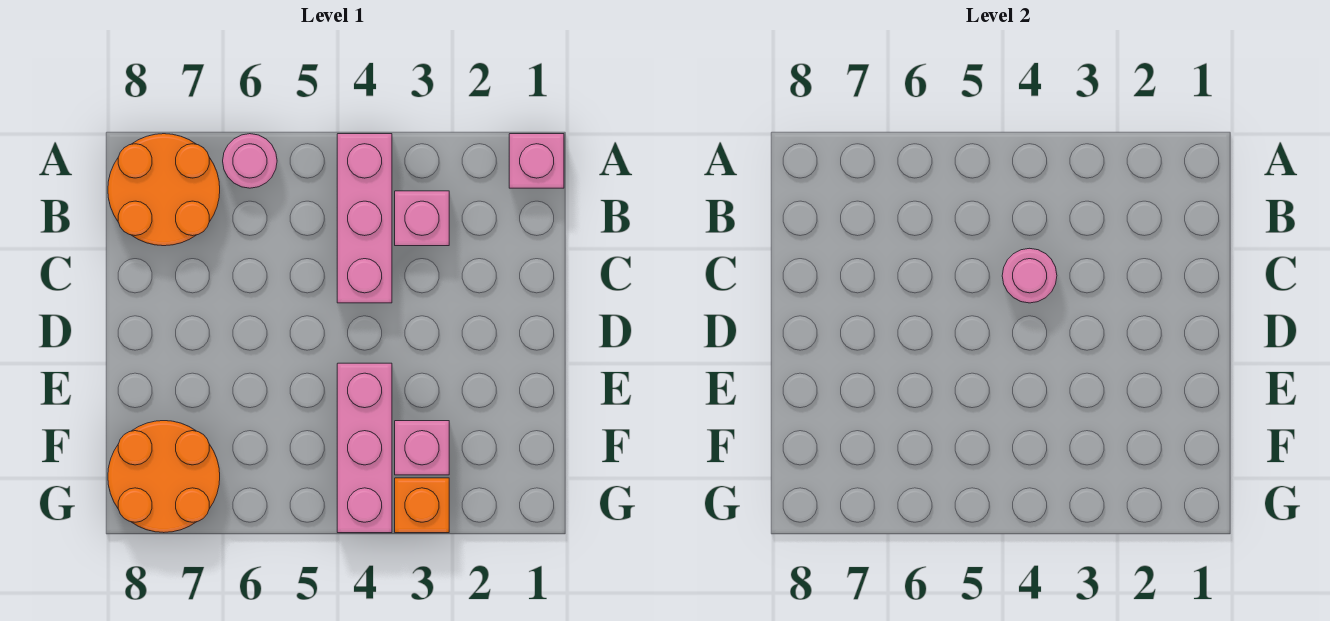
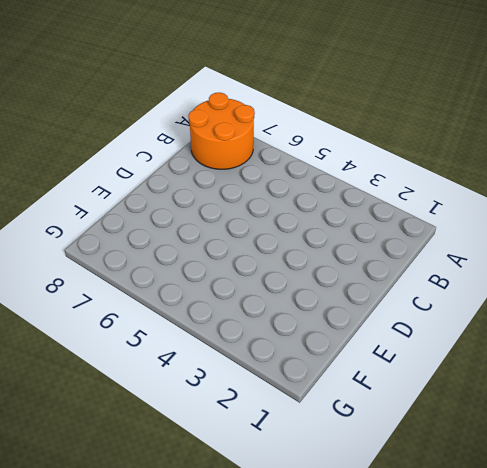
none -> pink 1x1 brick [509,134,564,188]
none -> pink 1x3 brick [337,134,392,303]

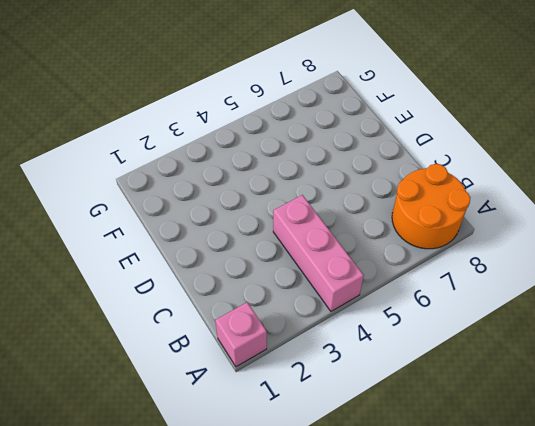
none -> pink 1x1 round brick [223,134,277,188]
none -> pink 1x1 brick [395,191,449,246]

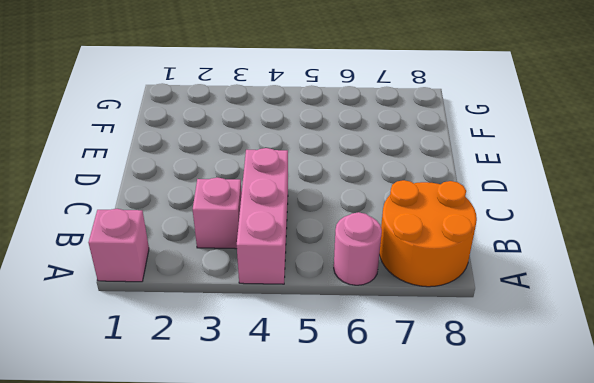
none -> pink 1x3 brick [337,363,392,533]
none -> pink 1x1 brick [395,421,449,475]

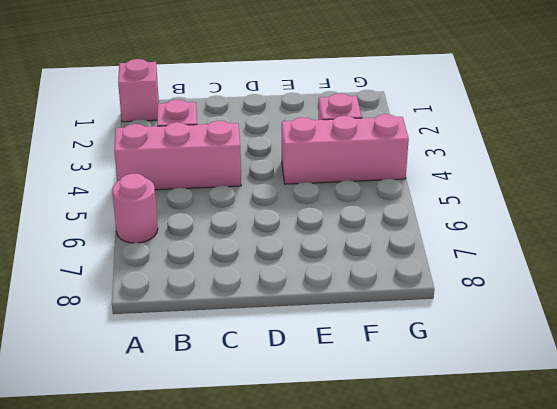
none -> orange 2x2 round brick [108,134,220,246]
none -> orange 2x2 round brick [108,421,220,533]

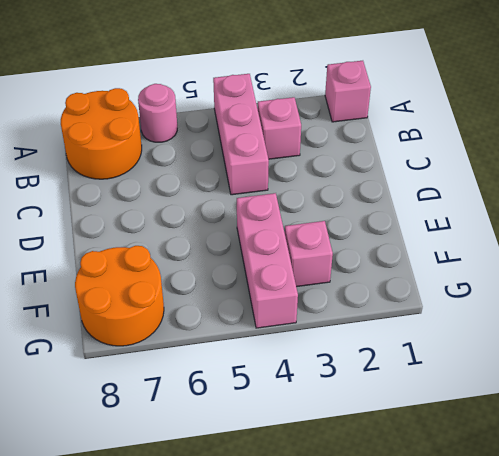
none -> orange 1x1 brick [395,478,449,533]
none -> pink 1x1 round brick [1002,248,1057,303]

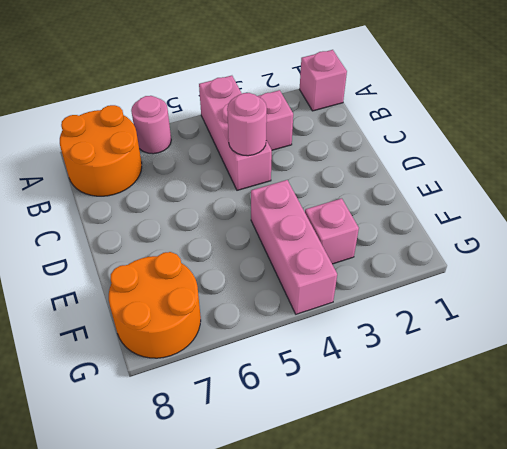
none -> orange 1x1 brick [395,478,449,533]

